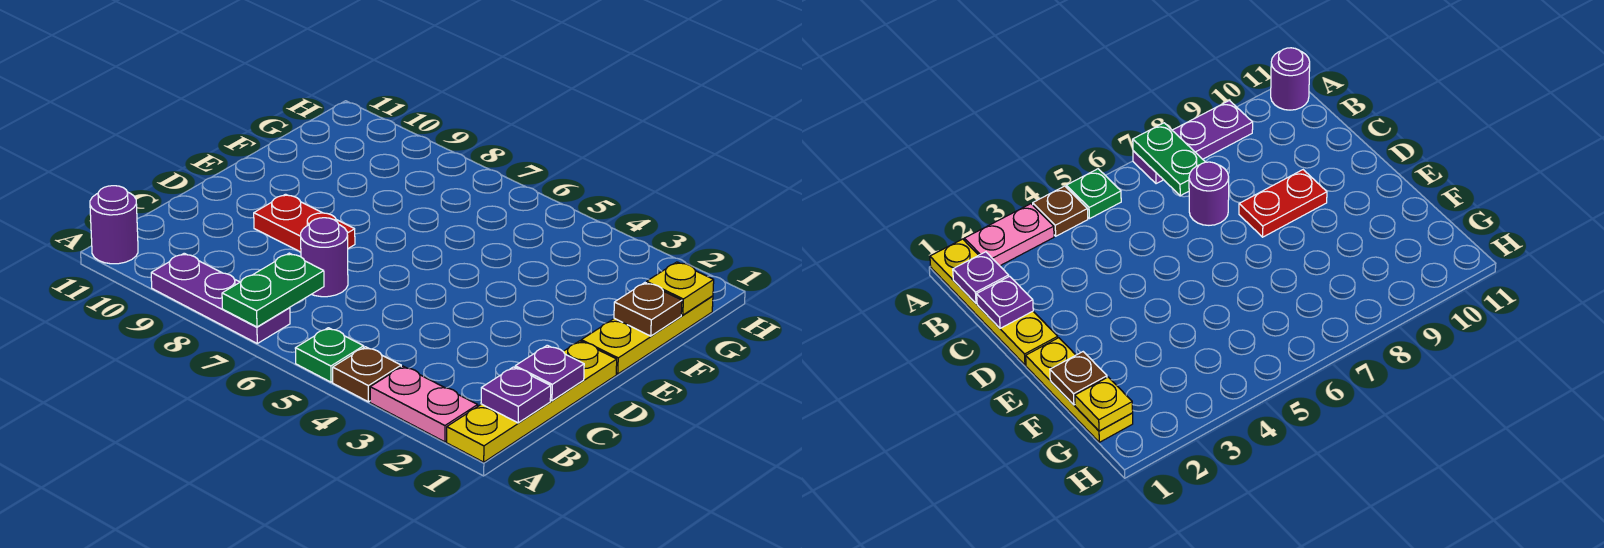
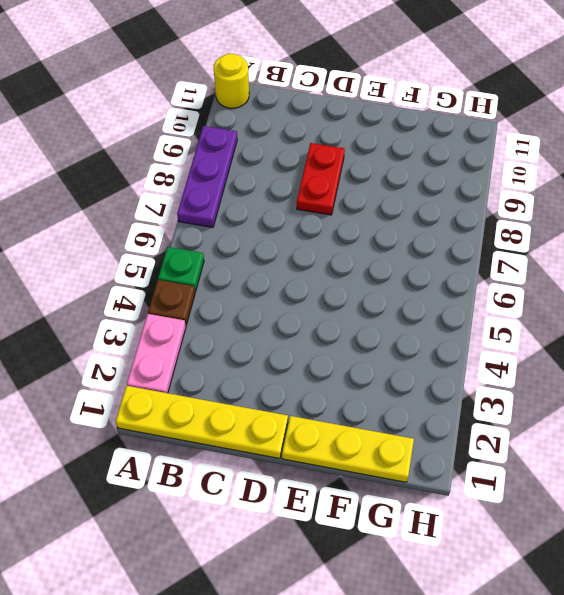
yellow 1x1 round brick [214,54,249,108] -> purple 1x1 round brick [90,186,138,264]
none -> purple 1x1 round brick [301,218,348,297]
none -> green 1x2 plate [222,253,324,327]
none -> purple 1x1 plate [481,367,551,423]

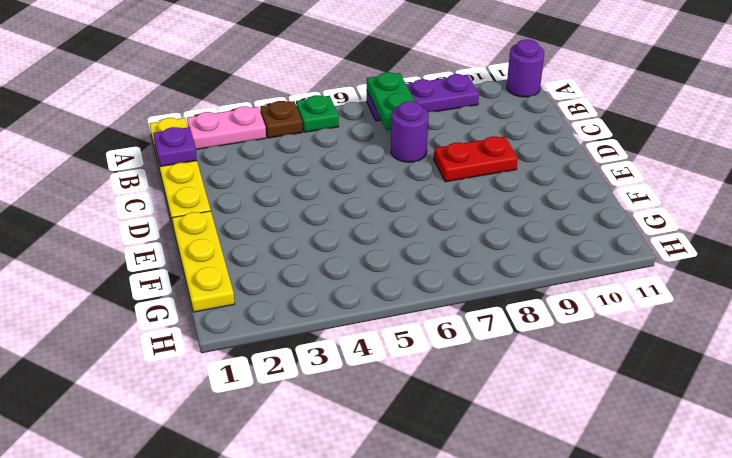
none -> purple 1x1 plate [515,345,584,401]
none -> brown 1x1 plate [614,283,682,336]
none -> yellow 1x1 plate [647,262,714,315]

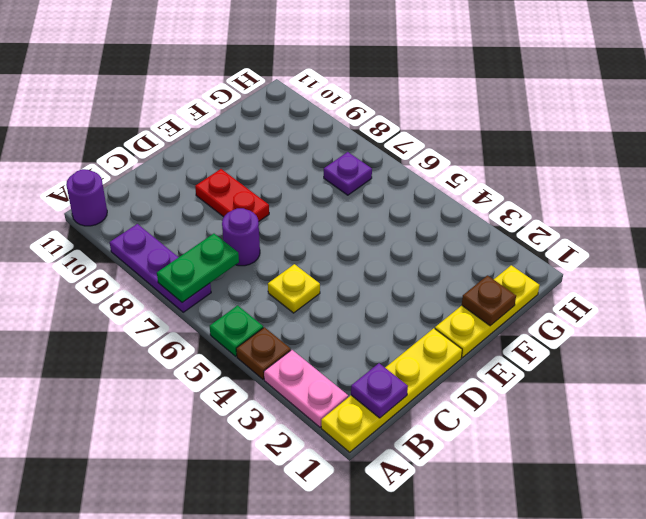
yellow 1x1 plate [268,264,320,313] -> yellow 1x1 plate moved to [647,262,714,315]
purple 1x1 plate [324,152,372,195] -> purple 1x1 plate moved to [515,345,584,401]

